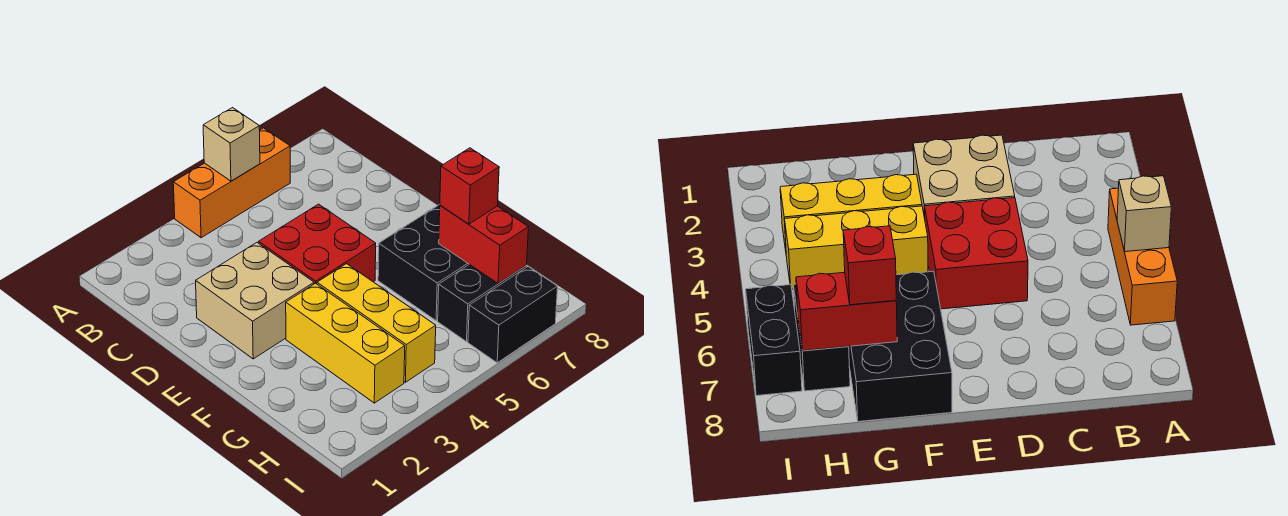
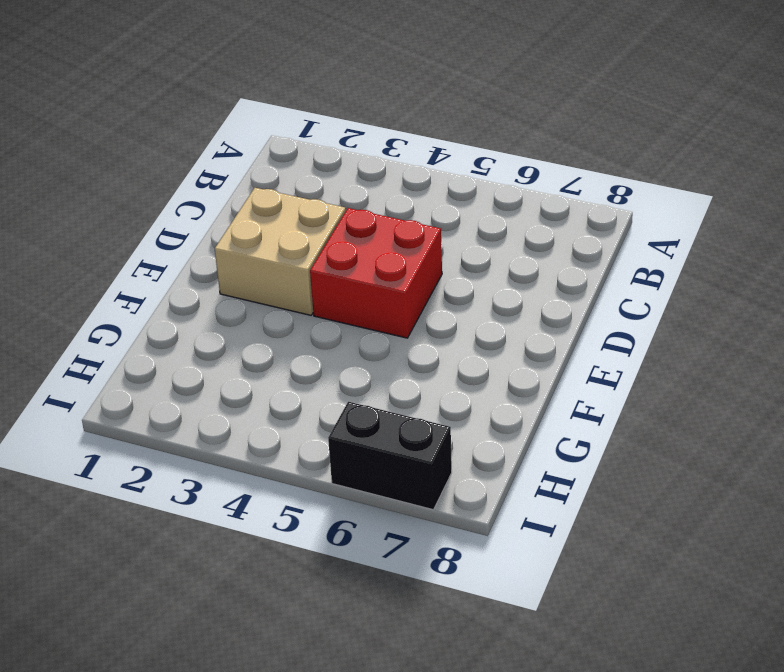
none -> orange 1x3 brick [173,128,290,238]
none -> yellow 1x3 brick [286,283,405,403]

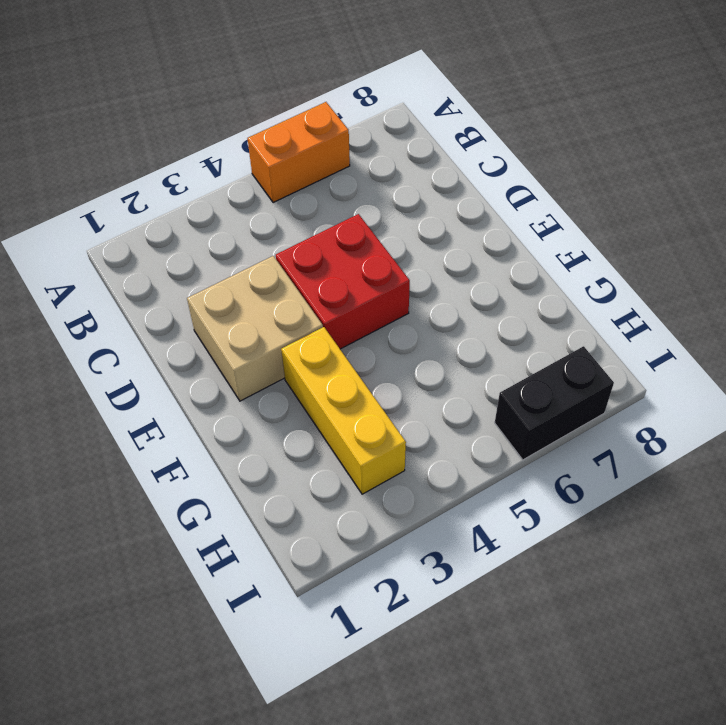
orange 1x2 brick [247,102,350,203] -> orange 1x3 brick [173,128,290,238]
none -> yellow 1x3 brick [317,264,436,382]
none -> black 2x3 brick [378,205,469,321]

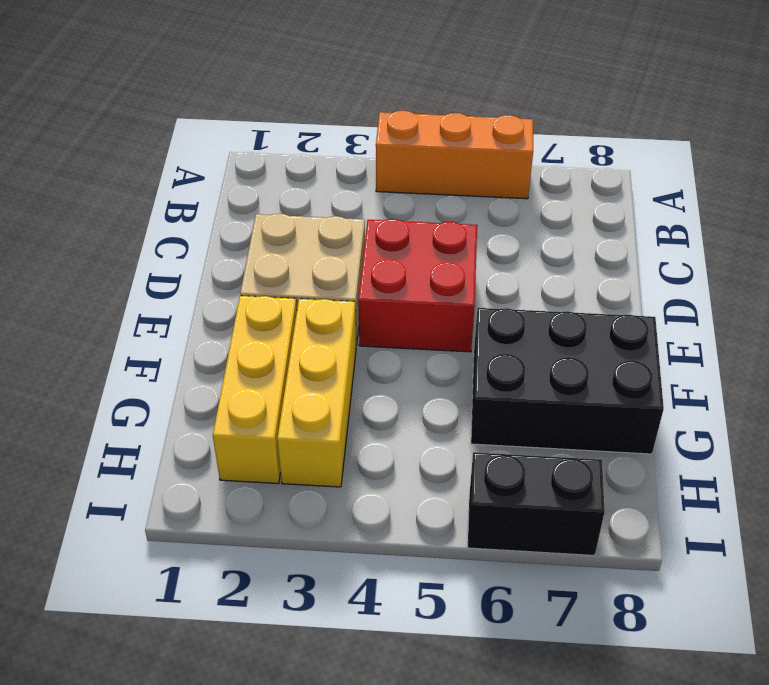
yellow 1x3 brick [213,296,297,484] -> yellow 1x3 brick moved to [317,264,436,382]
none -> black 1x2 brick [438,264,527,342]
none -> tan 1x1 brick [203,108,260,181]

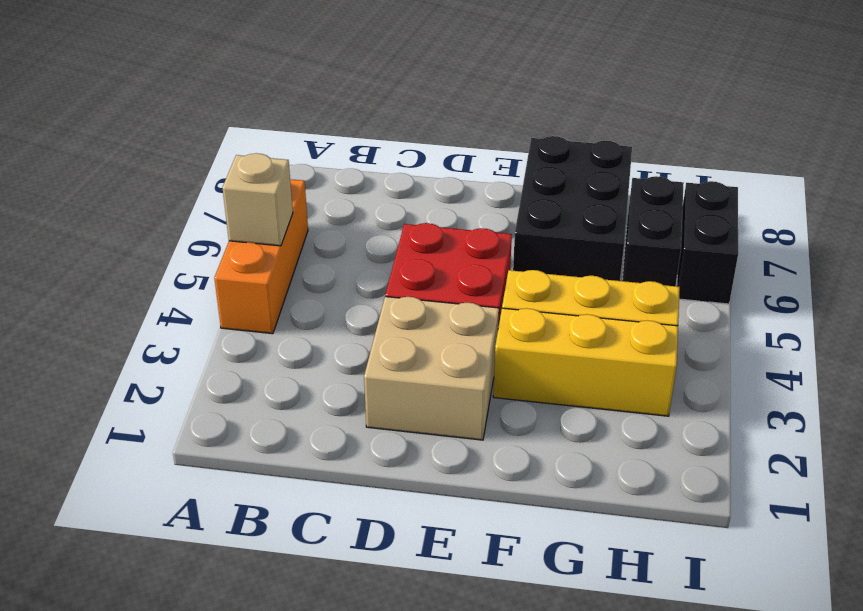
none -> red 1x2 brick [439,206,528,284]
none -> red 1x1 brick [440,148,499,224]

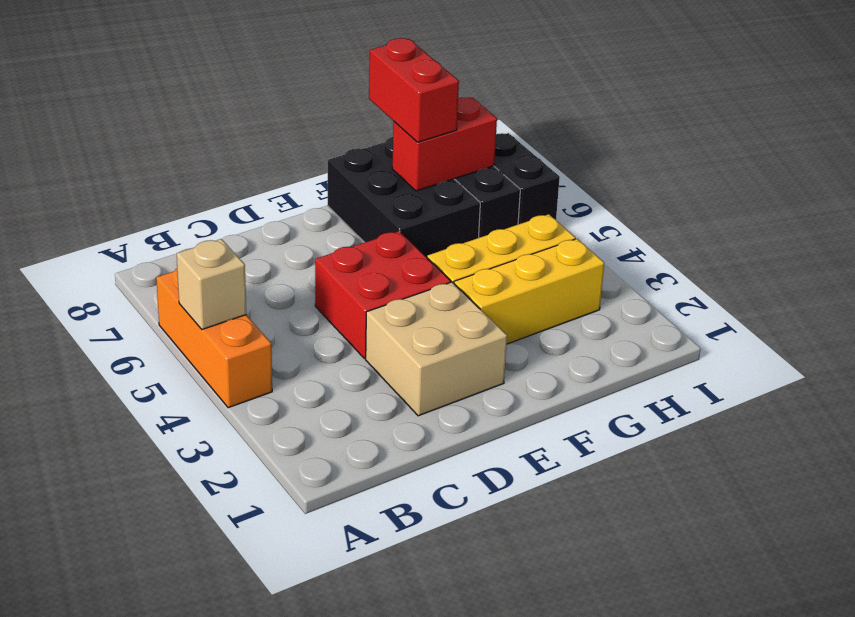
red 1x2 brick [369,38,459,142] -> red 1x1 brick [440,148,499,224]

